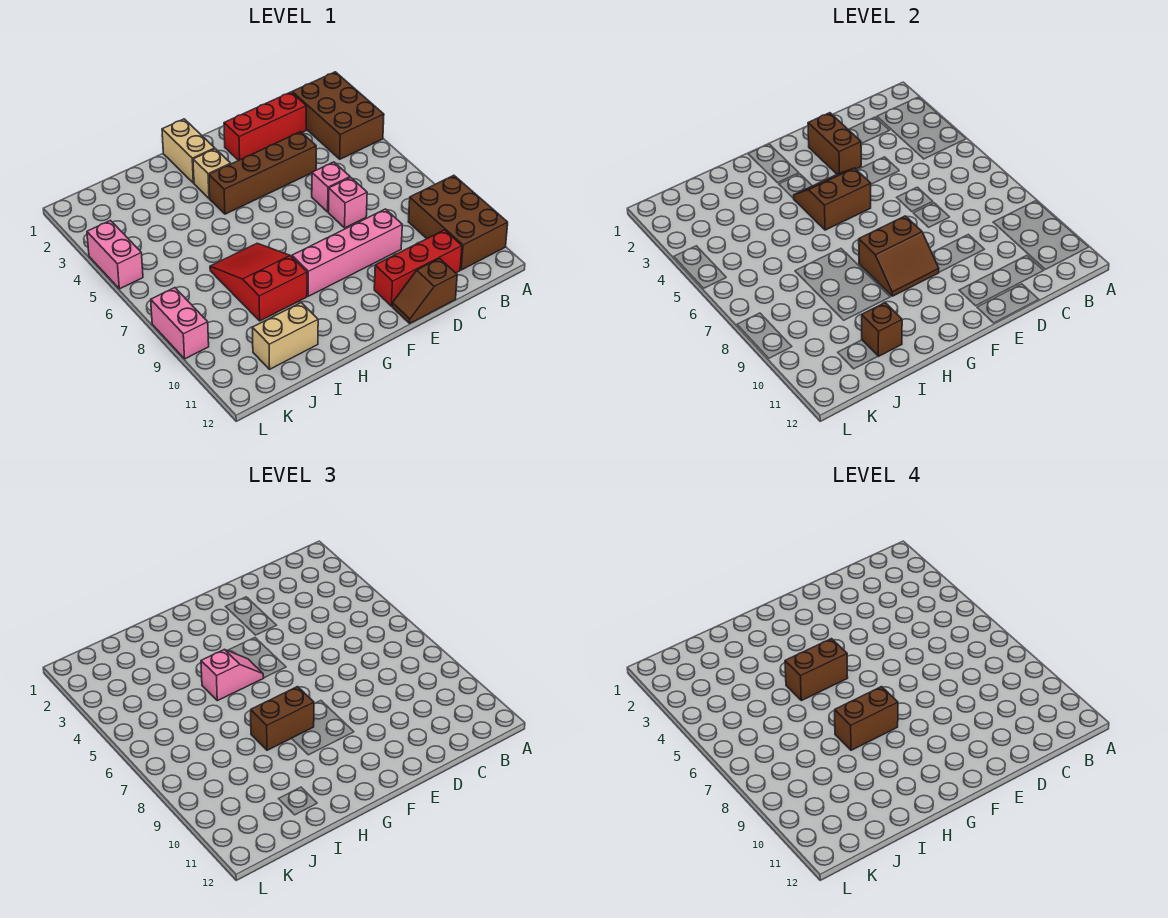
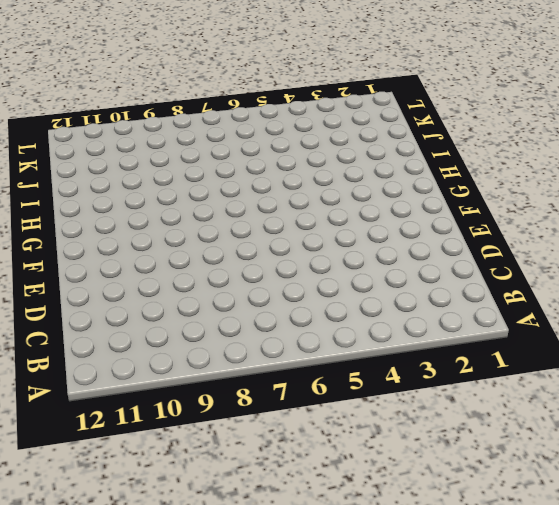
none -> brown 2x3 brick [292,72,384,159]
none -> brown 2x3 brick [408,175,508,270]
none -> red 1x3 brick [224,92,306,161]

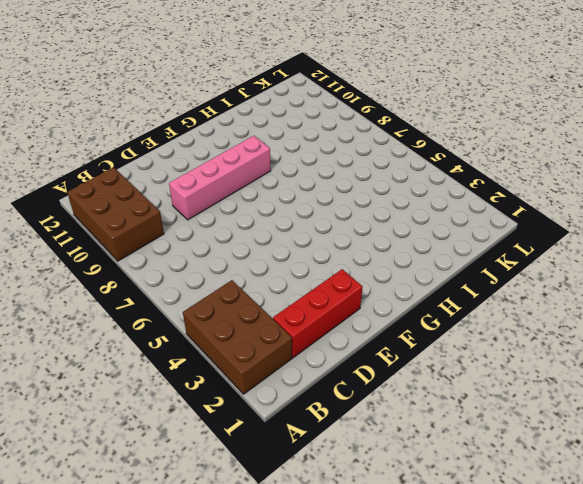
none -> red 1x3 brick [374,230,462,306]
none -> brown 1x4 brick [209,132,316,214]
none -> pink 1x1 brick [312,162,350,212]

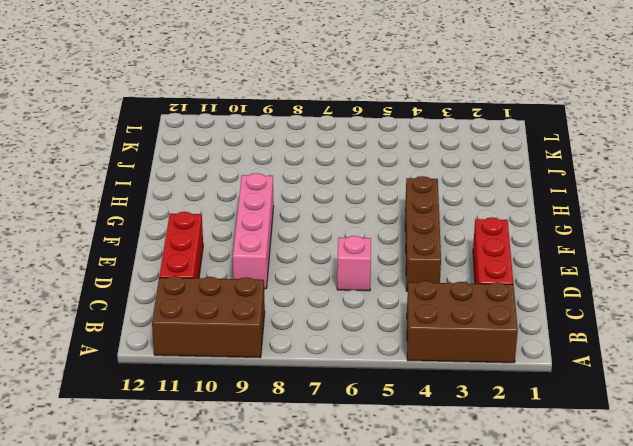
none -> pink 1x1 brick [328,177,367,228]
none -> brown 1x2 slope [392,259,457,323]
none -> tan 1x2 brick [162,119,215,183]

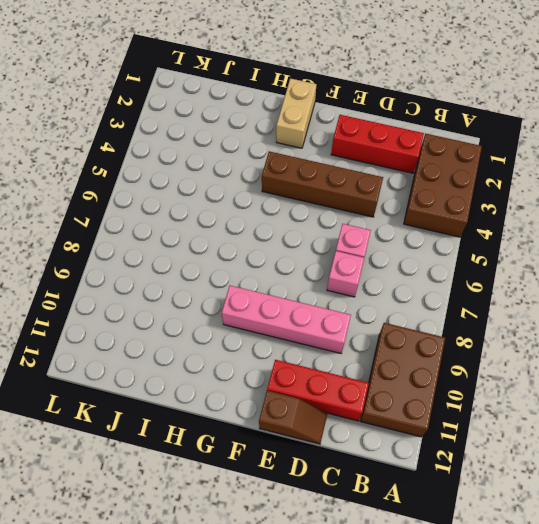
brown 1x2 slope [259,391,328,444] -> brown 1x2 slope turned to [392,259,457,323]
none -> tan 1x1 brick [193,149,231,199]
none -> red 2x3 slope [210,243,307,321]
none -> tan 1x2 brick [252,303,318,369]

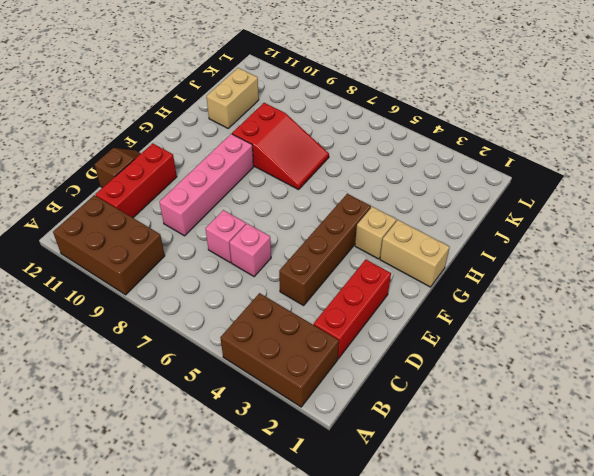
none -> pink 1x2 brick [87,221,143,289]
none -> pink 1x2 brick [151,288,209,359]
none -> brown 1x2 brick [808,113,861,174]

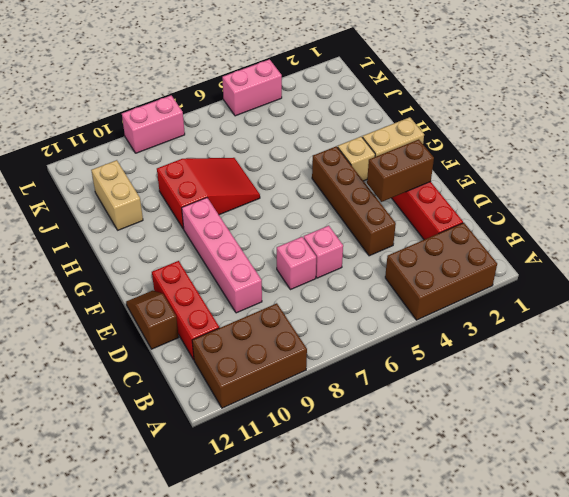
none -> brown 2x2 slope [794,168,871,230]
none -> brown 2x2 slope [859,216,939,296]
none -> brown 1x1 brick [862,303,902,356]

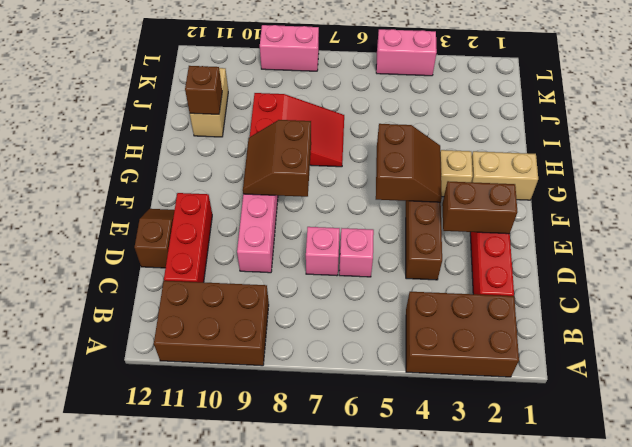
none -> pink 1x2 slope [201,649,264,701]
none -> brown 1x2 brick [251,687,314,750]
none -> brown 1x2 brick [785,639,848,701]

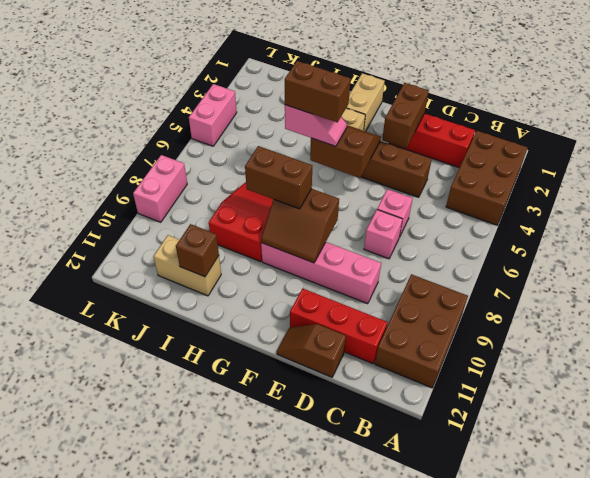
none -> brown 1x2 brick [835,687,898,750]

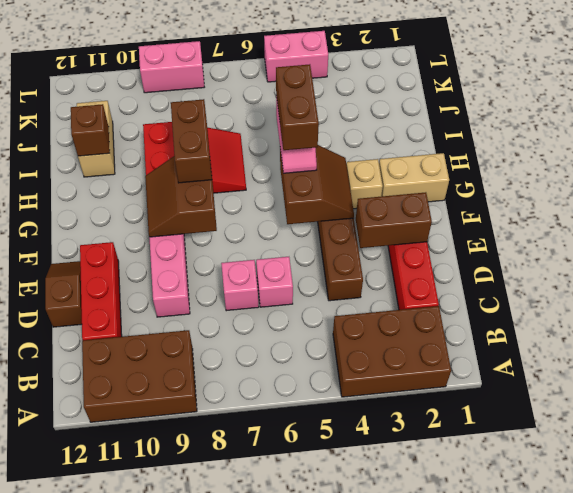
none -> brown 1x2 brick [835,687,898,750]

